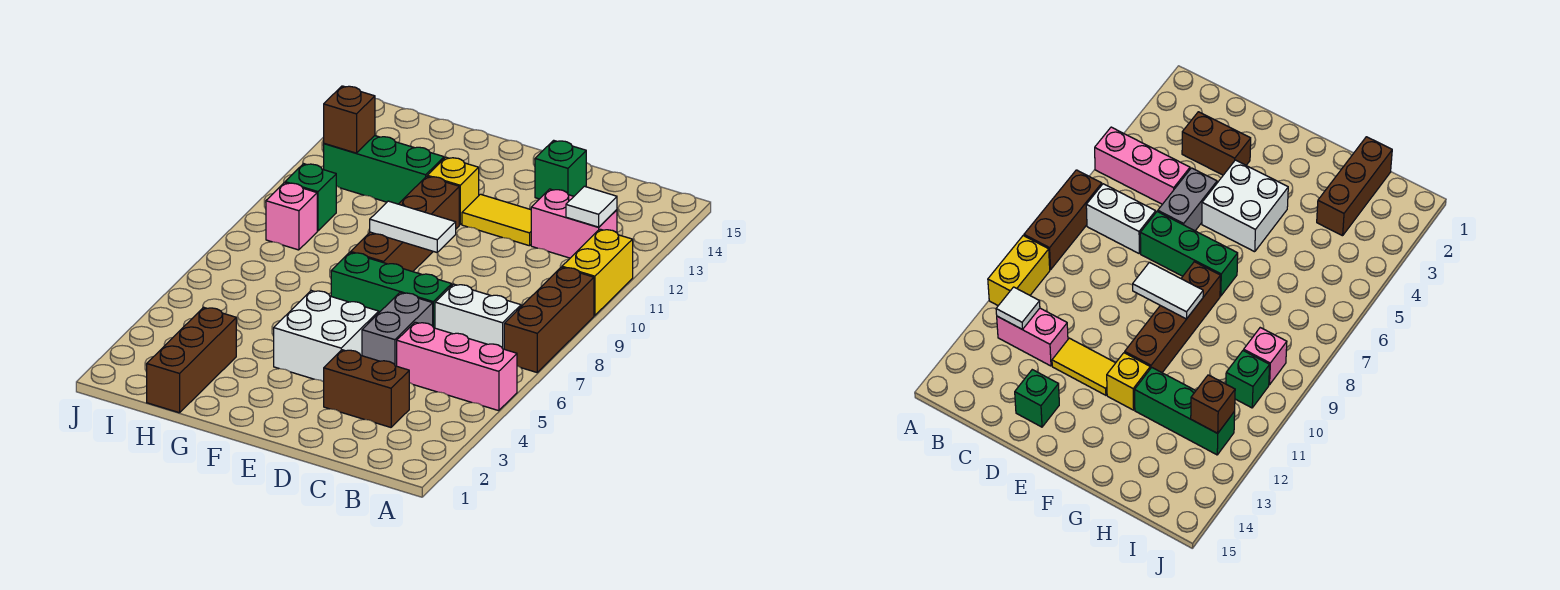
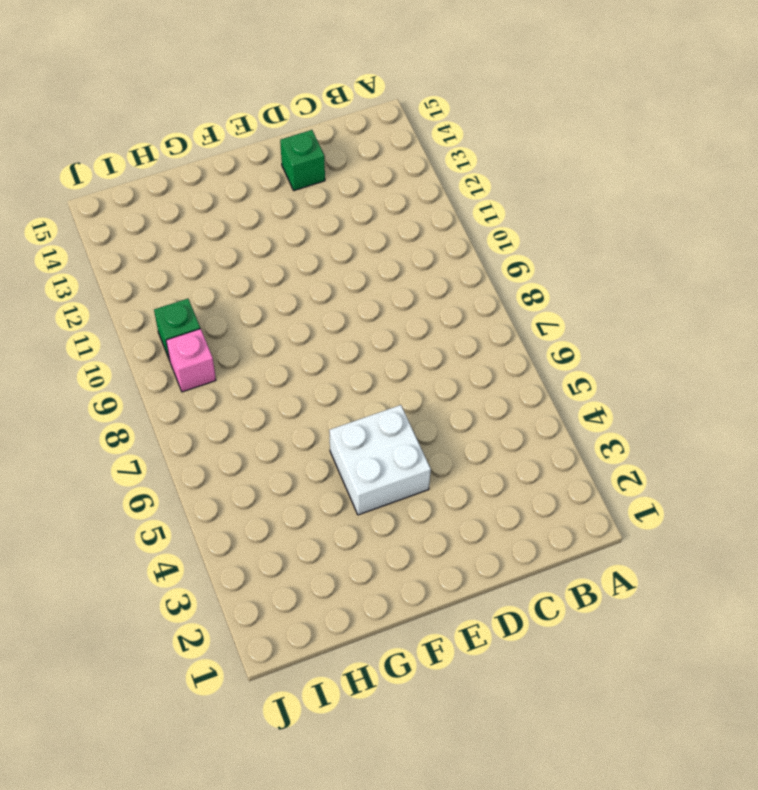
none -> pink 1x3 brick [397,322,517,411]
none -> brown 1x3 brick [504,267,594,372]
none -> yellow 1x2 brick [562,229,633,315]

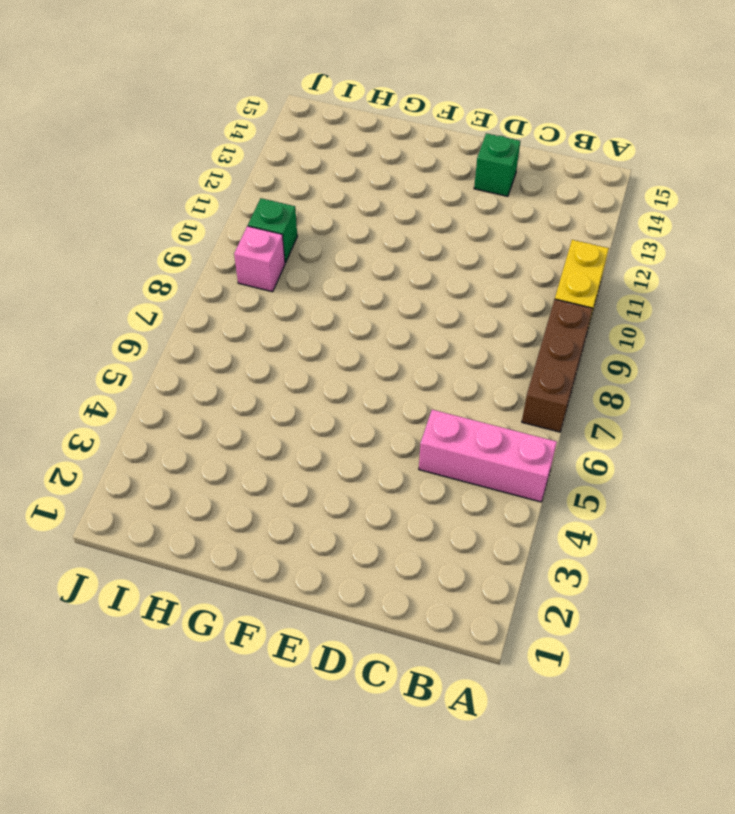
none -> white 1x2 brick [435,284,521,349]
none -> pink 1x2 brick [531,189,617,258]
none -> brown 1x2 brick [324,350,409,427]

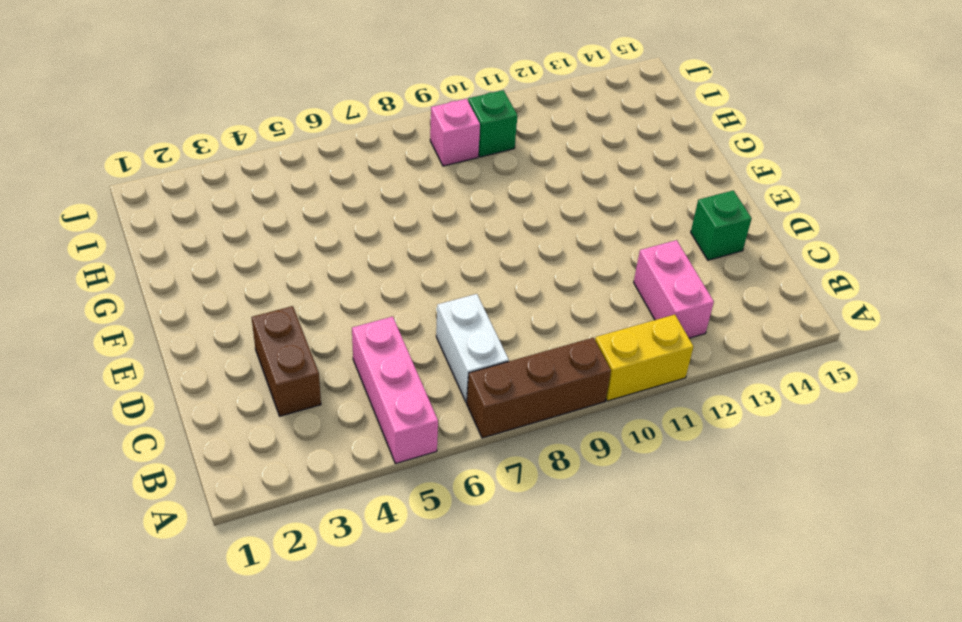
none -> grey 1x2 brick [362,293,433,366]
none -> green 1x3 brick [331,252,452,328]
none -> yellow 1x2 tile [462,194,531,246]

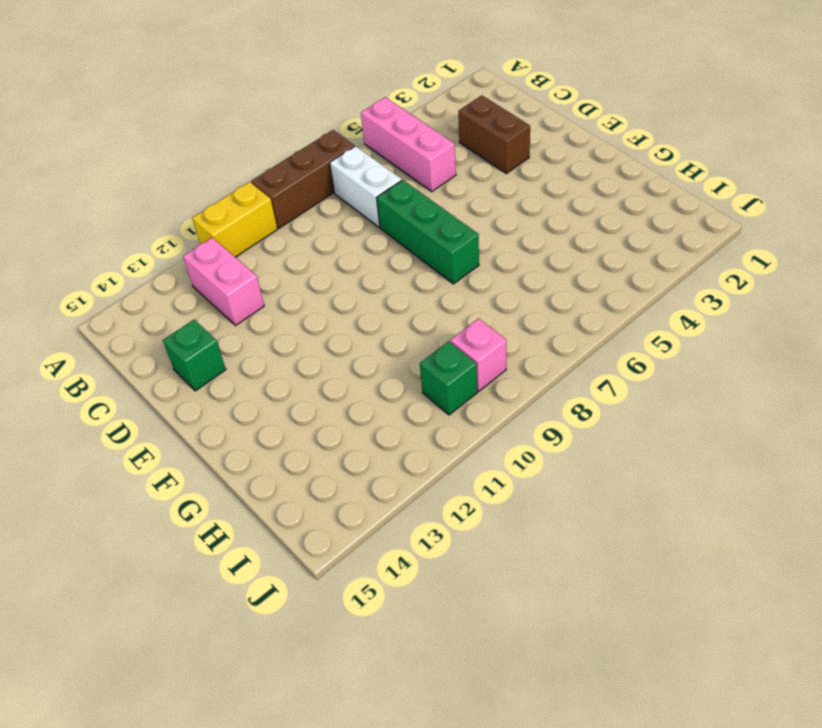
none -> grey 1x2 brick [362,293,433,366]
none -> yellow 1x2 tile [462,194,531,246]
none -> white 2x2 brick [274,291,379,382]

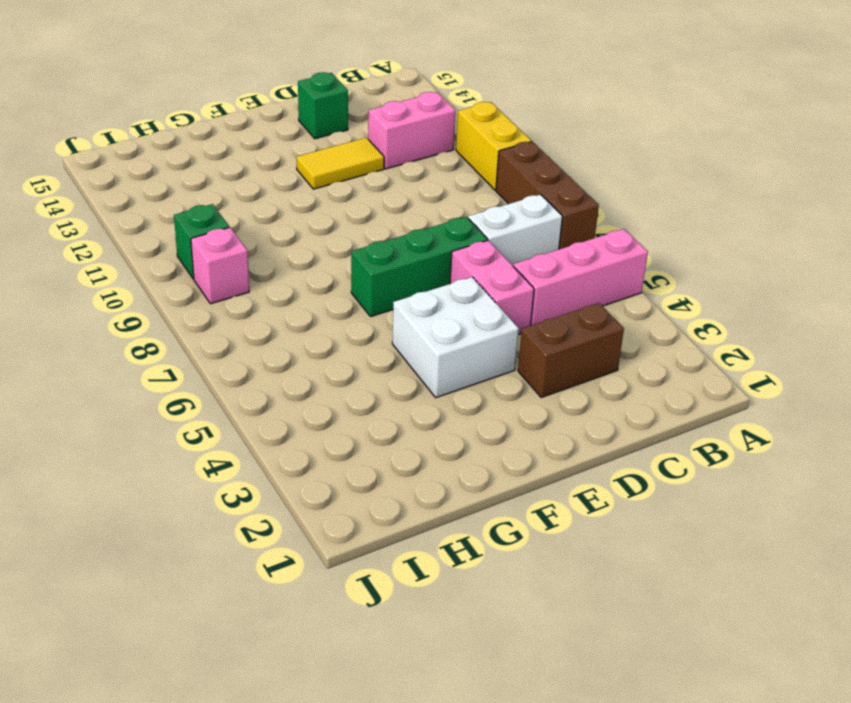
pink 1x2 brick [450,240,534,334] -> grey 1x2 brick [362,293,433,366]
none -> brown 1x4 brick [351,176,459,272]
none -> yellow 1x1 brick [427,157,479,224]
none -> green 1x3 brick [324,136,444,204]

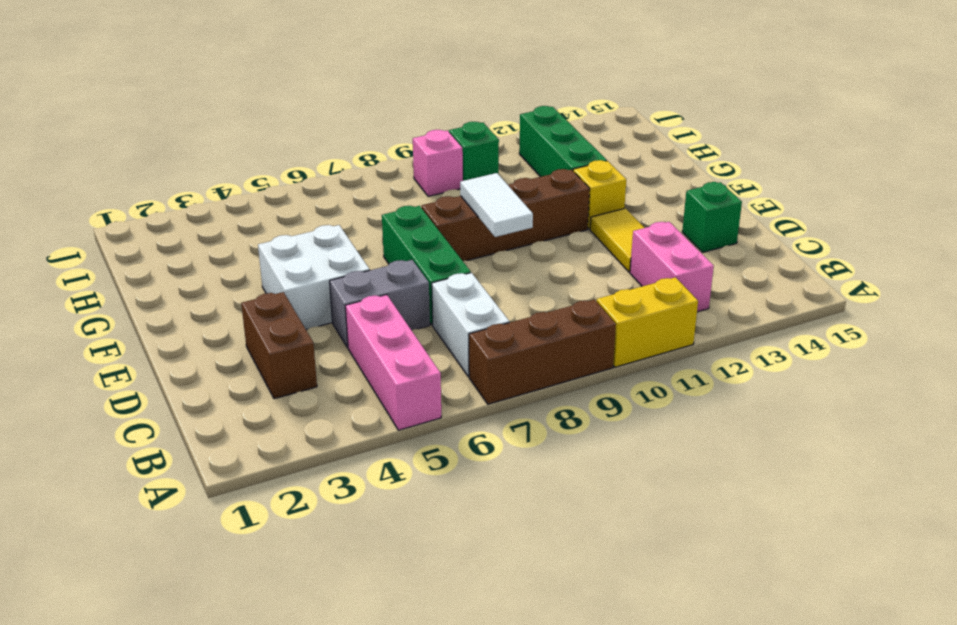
none -> brown 1x3 brick [147,307,236,413]
none -> white 1x1 tile [566,186,617,227]
none -> brown 1x1 brick [324,86,375,153]

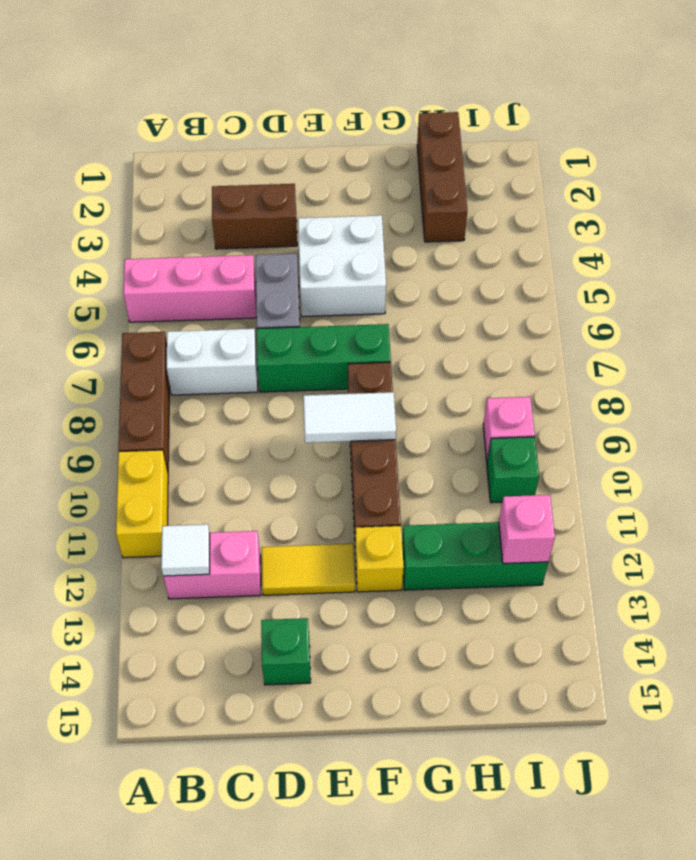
pink 1x1 brick [499,495,555,563] -> brown 1x1 brick [324,86,375,153]

